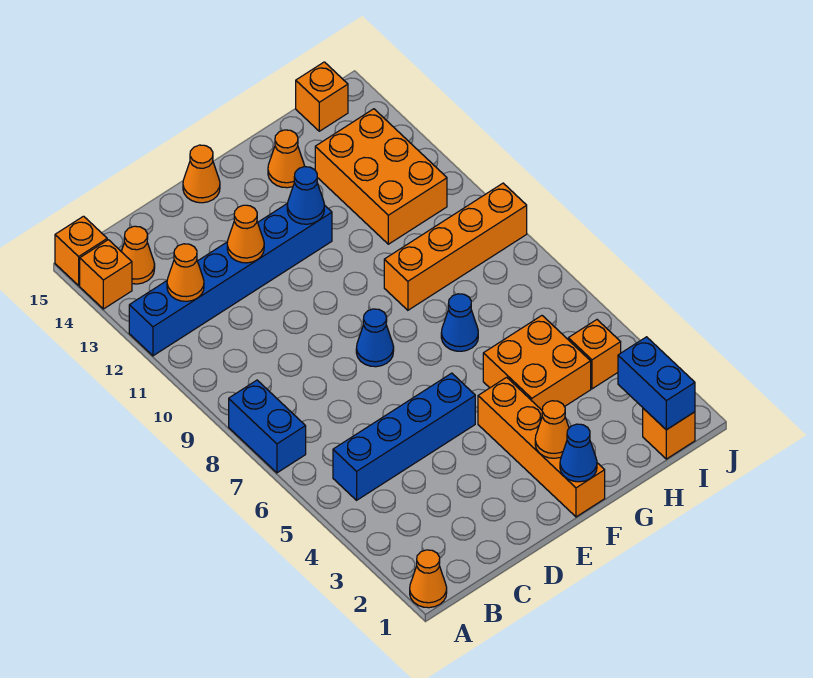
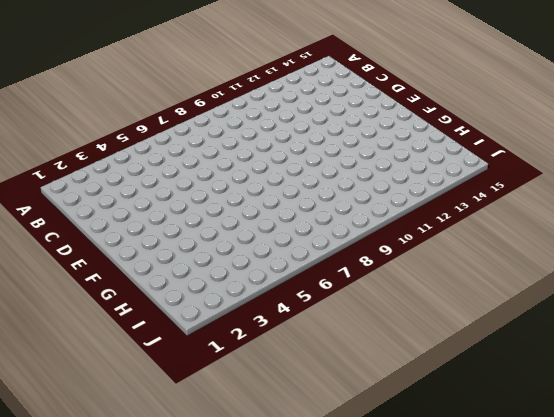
none -> orange 1x1 cone [410,550,447,608]
none -> blue 1x2 brick [229,380,306,473]
none -> blue 1x6 brick [129,203,332,356]

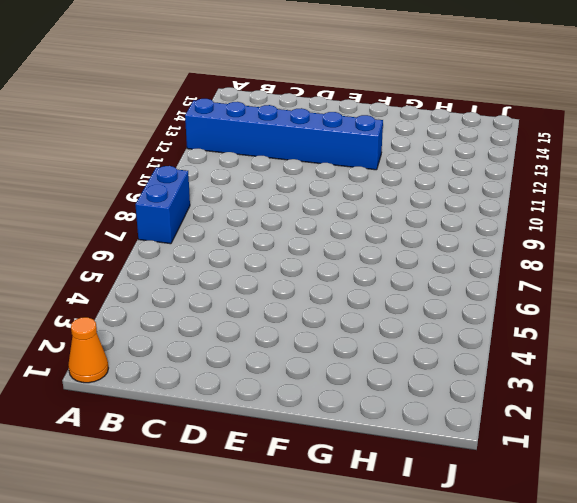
none -> orange 1x1 brick [80,240,132,309]
none -> orange 1x1 brick [55,216,107,285]
none -> blue 1x4 brick [333,373,475,500]

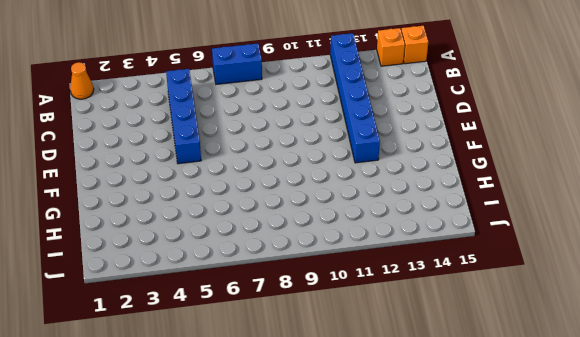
none -> orange 1x1 cone [121,226,155,284]
none -> blue 1x1 cone [356,309,394,367]
none -> orange 1x1 cone [183,145,220,203]

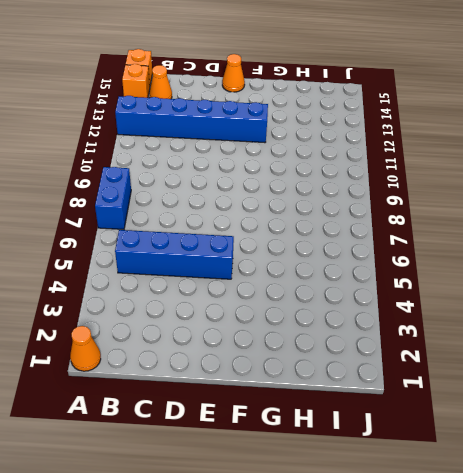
none -> blue 1x1 cone [356,309,394,367]
none -> orange 1x4 brick [478,377,605,517]
none -> orange 2x2 brick [483,316,591,410]

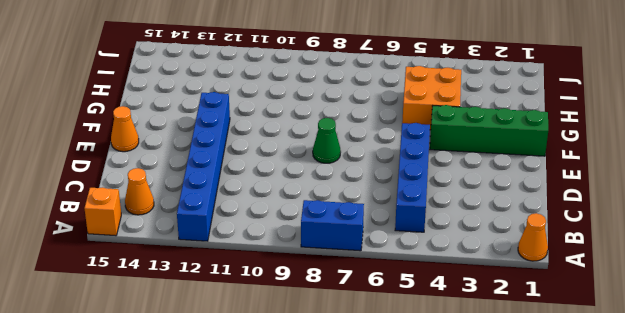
green 1x1 cone [313,118,341,163] -> blue 1x1 cone [356,309,394,367]
green 1x4 brick [430,105,548,156] -> orange 1x4 brick [478,377,605,517]
none -> orange 1x1 brick [80,240,132,309]
none -> blue 1x1 cone [441,294,478,351]
none -> orange 1x4 brick [384,183,527,310]

